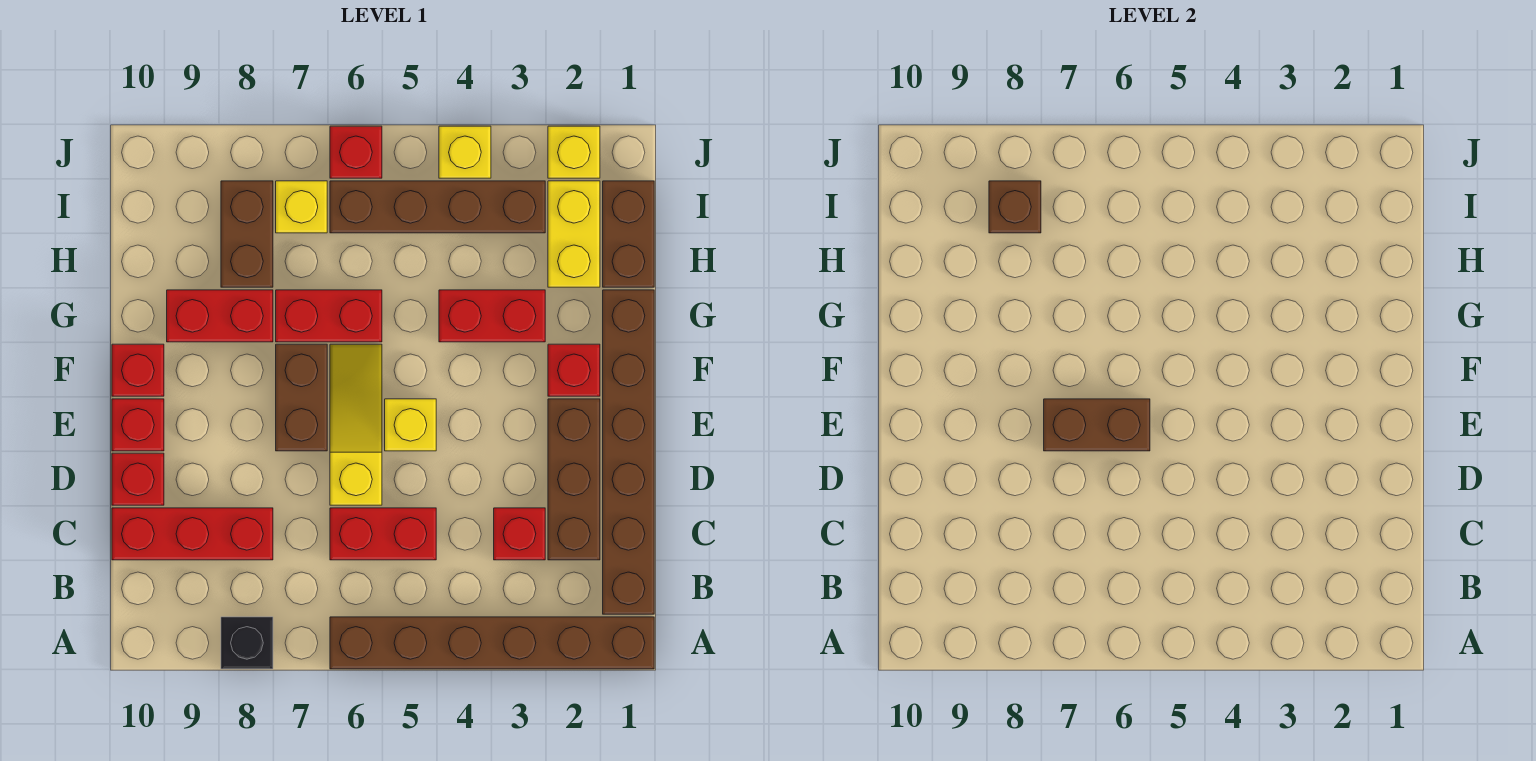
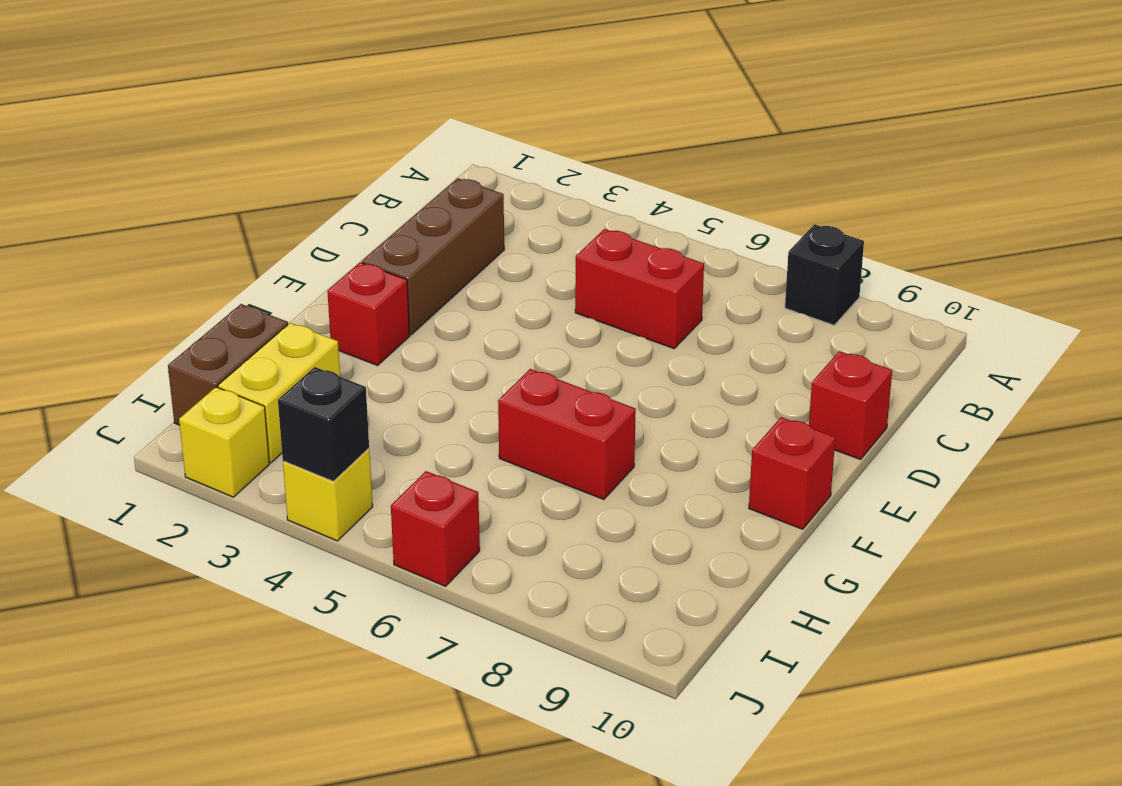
black 1x1 brick [278,367,369,481] -> none
none -> brown 1x6 brick [330,617,654,669]
none -> brown 1x6 brick [603,290,654,614]
none -> red 1x1 brick [494,508,545,560]

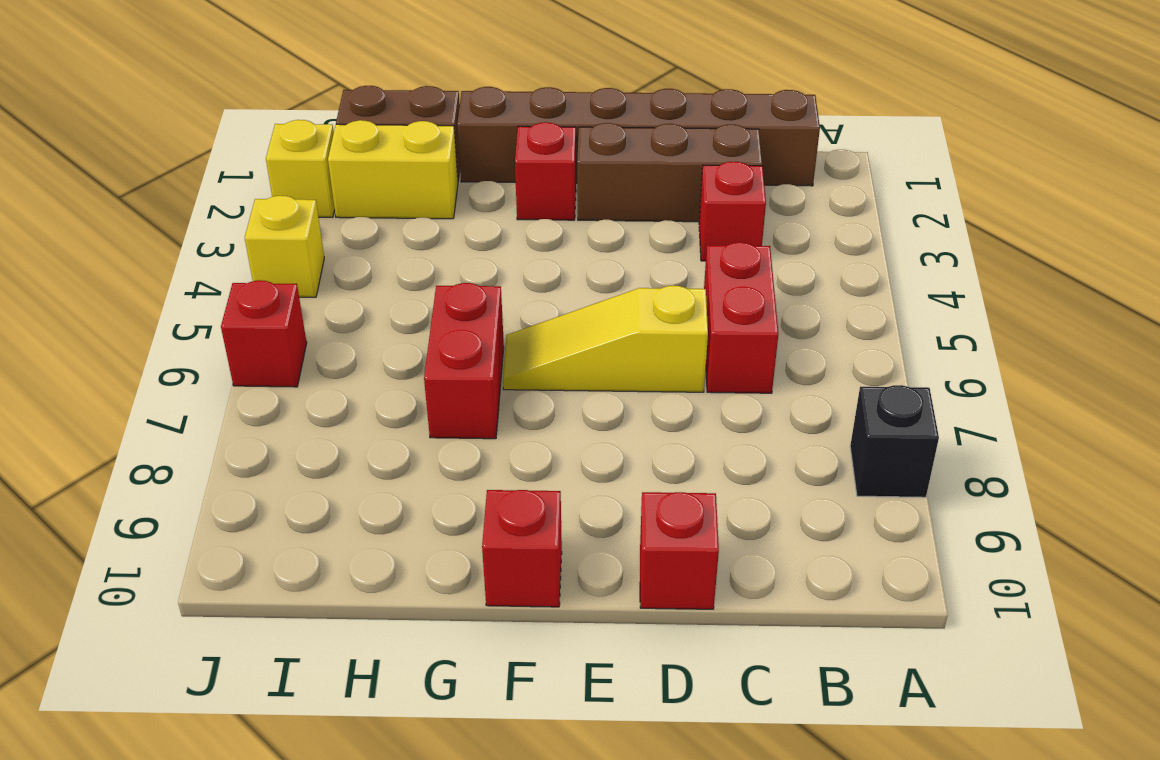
none -> brown 1x6 brick [330,617,654,669]
none -> red 1x3 brick [112,508,273,560]
none -> yellow 1x1 brick [385,399,436,451]

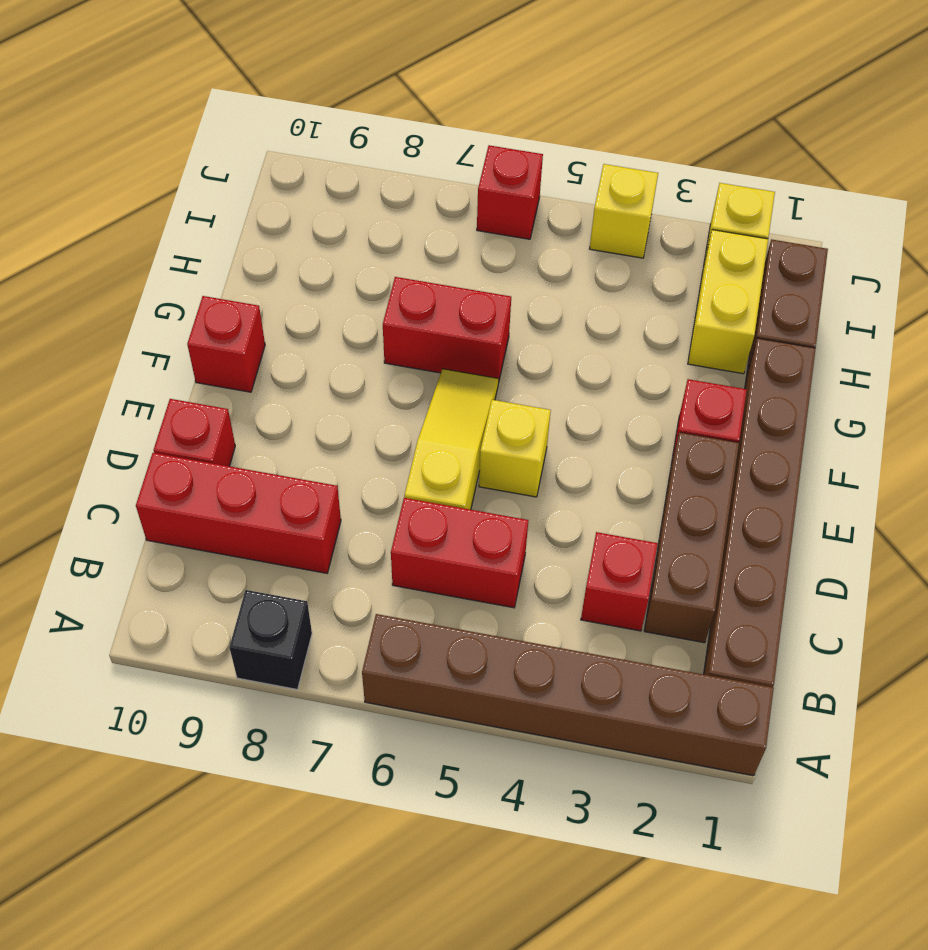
none -> brown 1x2 brick [276,344,327,451]
none -> red 1x1 brick [112,399,164,451]
none -> red 1x2 brick [439,290,545,342]

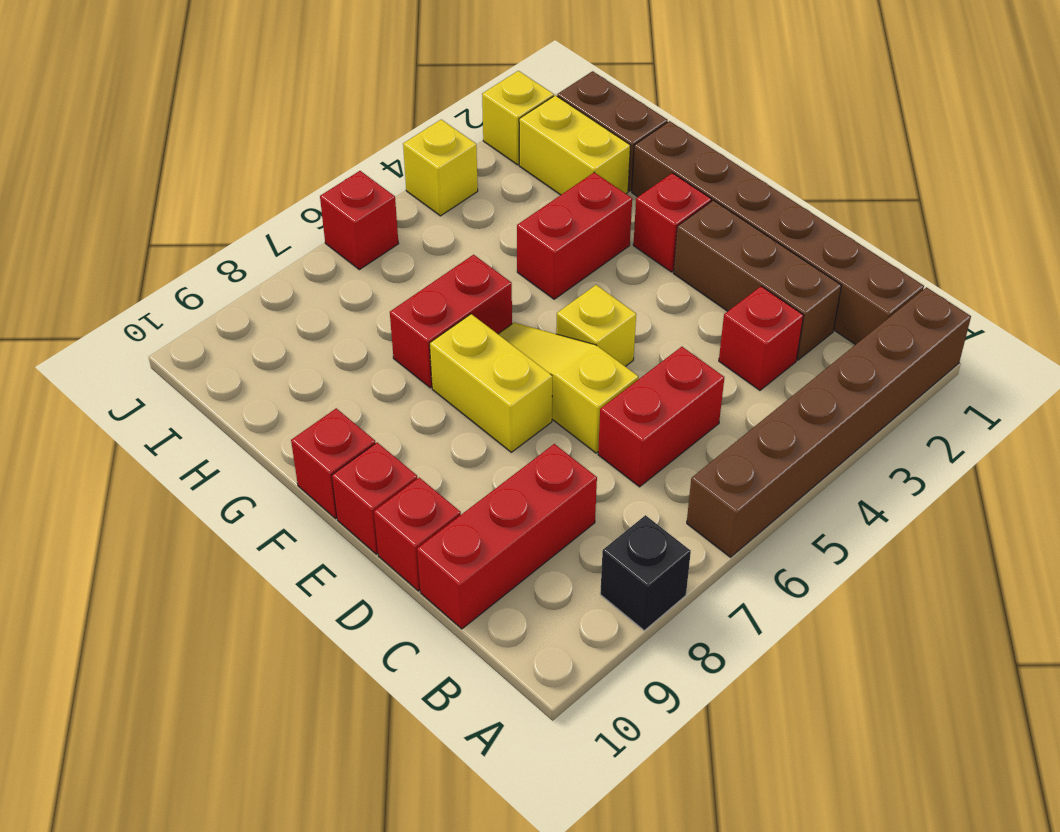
yellow 1x2 brick [430,314,552,452] -> brown 1x2 brick [276,344,327,451]
none -> red 1x2 brick [167,290,273,342]
none -> brown 1x2 brick [221,181,273,287]
none -> brown 1x4 brick [330,181,545,233]

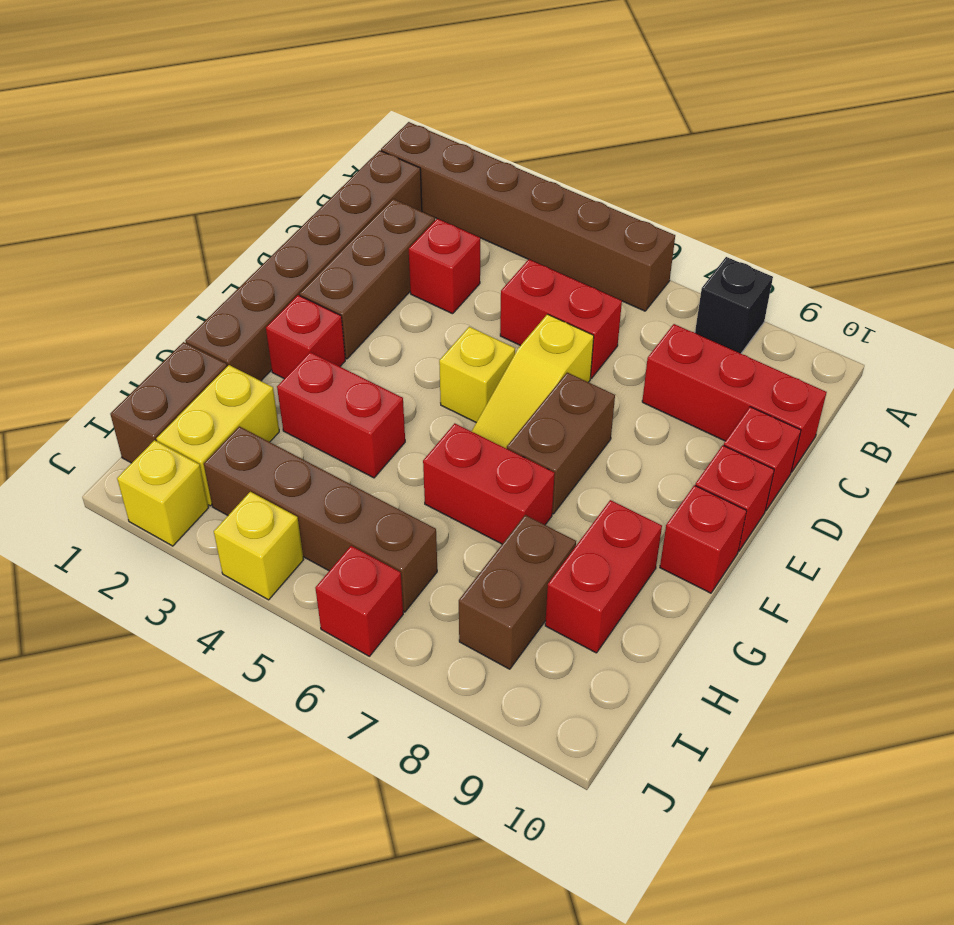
red 1x2 brick [545,500,662,653] -> red 1x2 brick turned to [167,290,273,342]
none -> yellow 1x1 brick [276,181,327,233]
none -> brown 1x2 brick [1044,399,1150,451]
none -> brown 1x1 brick [989,181,1041,233]

